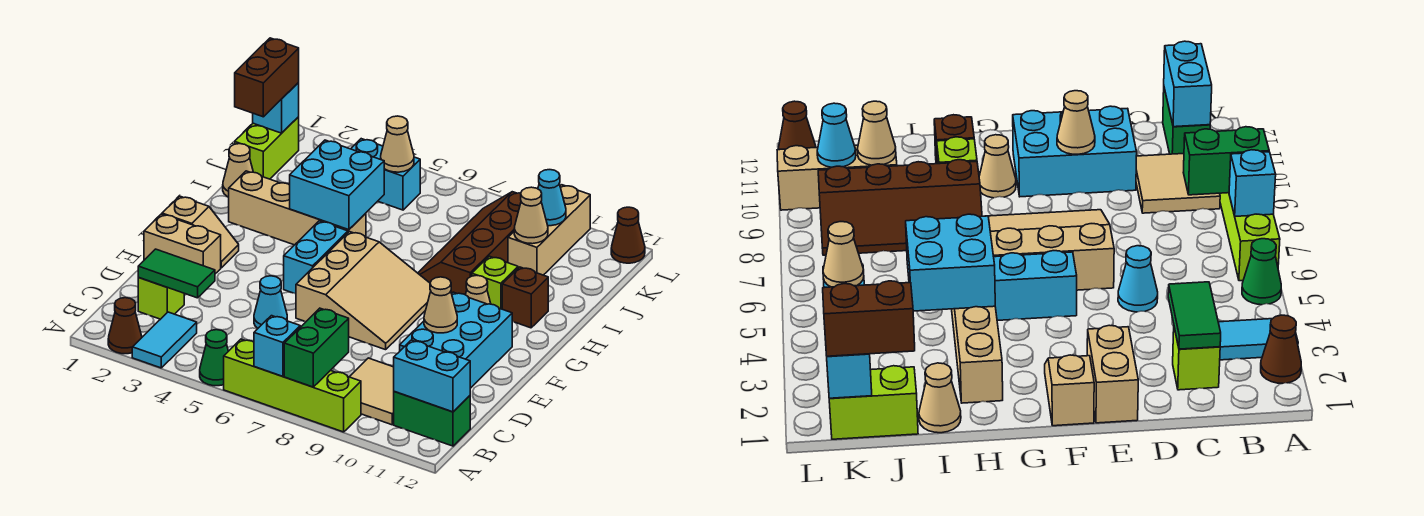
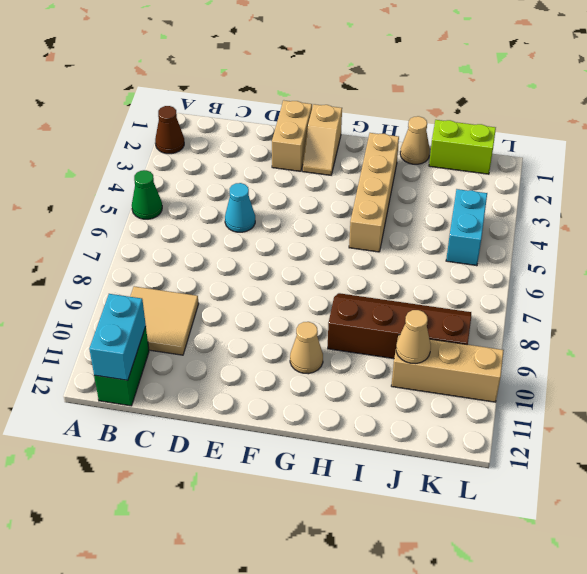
none -> cyan 1x2 tile [132,312,197,368]
none -> lime 1x4 brick [224,339,361,432]
none -> lime 1x1 brick [138,278,184,319]
none -> cyan 2x3 brick [400,292,512,388]

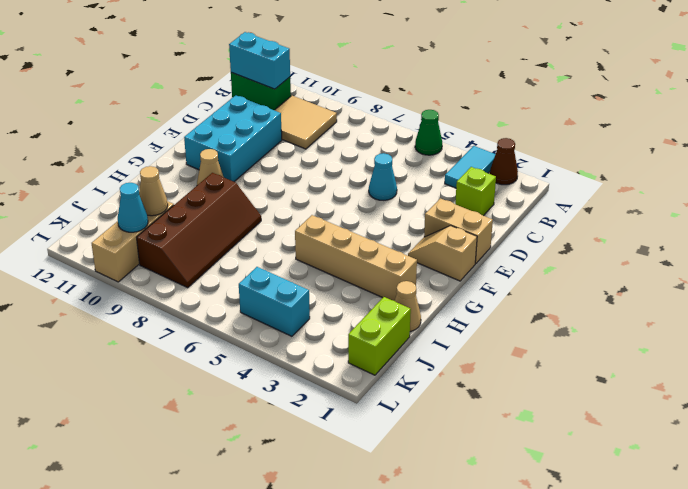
none -> lime 1x4 brick [224,339,361,432]
none -> tan 3x3 slope [296,232,431,350]
none -> cyan 1x2 brick [284,221,348,294]
none -> lime 1x1 brick [472,256,518,309]

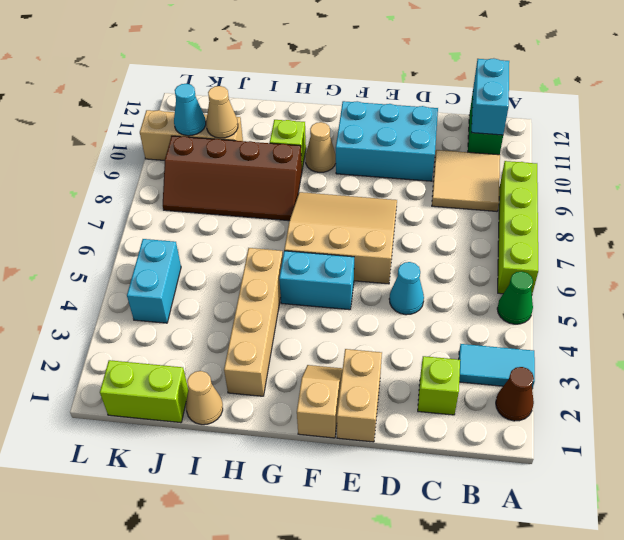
none -> brown 1x1 brick [502,267,548,328]
none -> brown 1x1 cone [611,207,645,263]
none -> cyan 1x1 brick [254,316,300,376]
none -> green 1x2 brick [284,308,349,387]

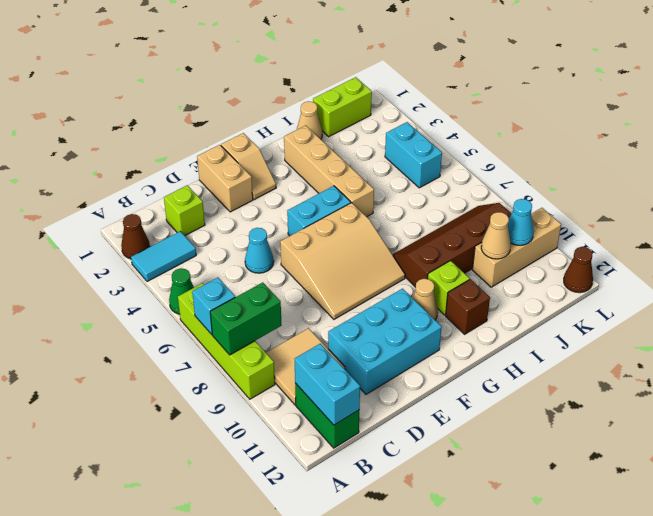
none -> green 1x2 tile [138,249,215,298]
none -> tan 1x1 cone [424,277,457,333]
none -> cyan 2x2 brick [290,140,384,230]
none -> cyan 1x1 brick [253,83,299,133]

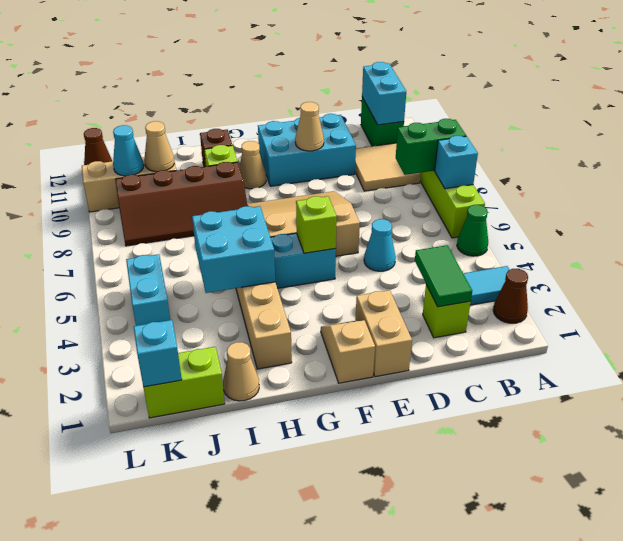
lime 1x1 brick [296,196,337,253] -> none
none -> tan 1x1 cone [381,116,414,172]
none -> brown 1x2 brick [235,38,299,117]

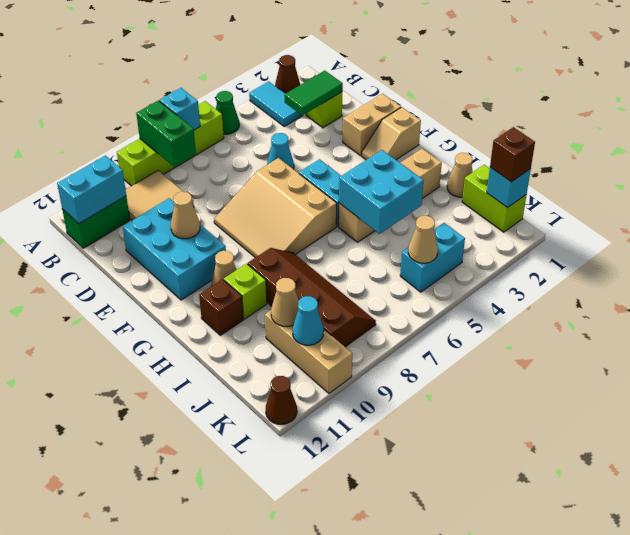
brown 1x1 brick [490,127,535,182] -> brown 1x2 brick [235,38,299,117]

